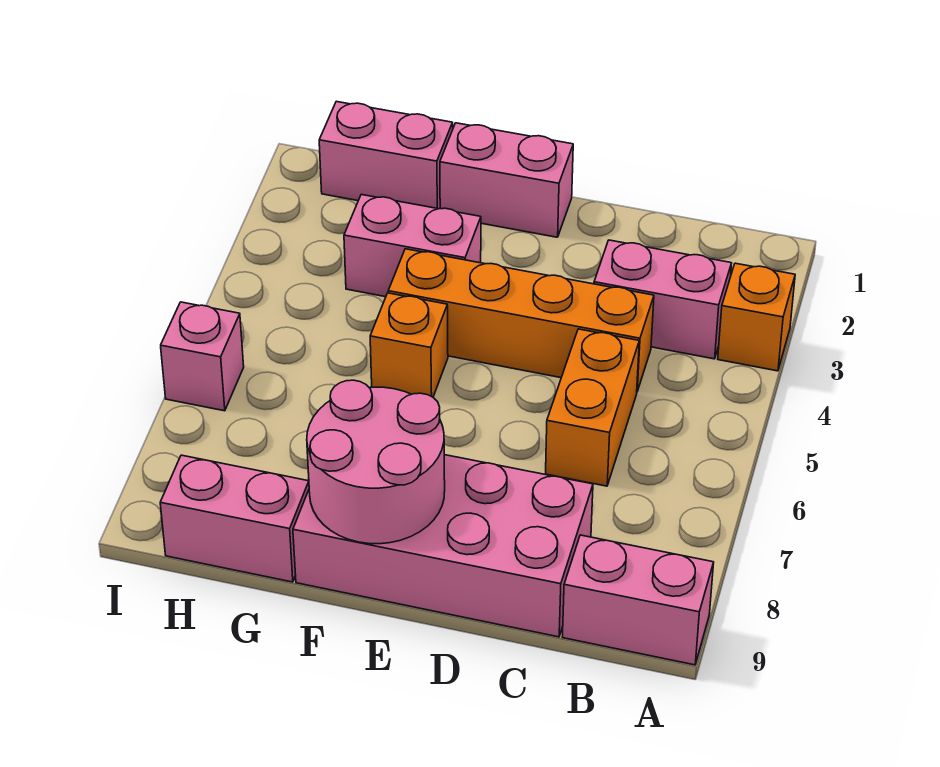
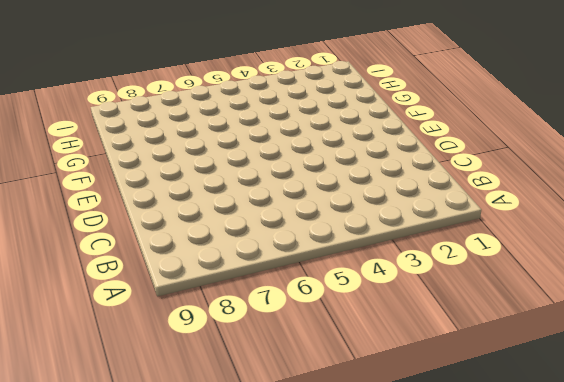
none -> orange 1x1 brick [718,263,795,371]
none -> pink 1x2 brick [563,535,714,665]
none -> pink 1x2 brick [594,240,732,359]

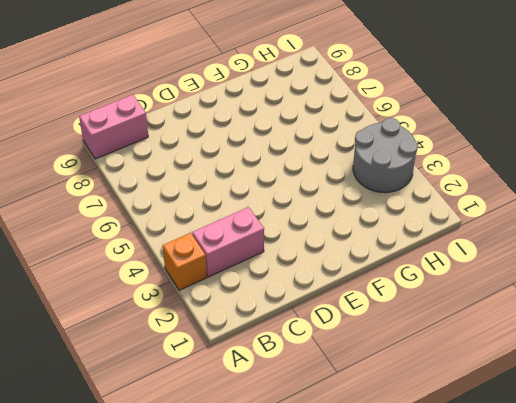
grey 2x2 round brick [353,118,418,193] -> none
none -> orange 1x4 brick [388,249,654,391]
none -> orange 1x2 brick [546,329,639,486]
none -> pink 2x4 brick [293,455,593,637]

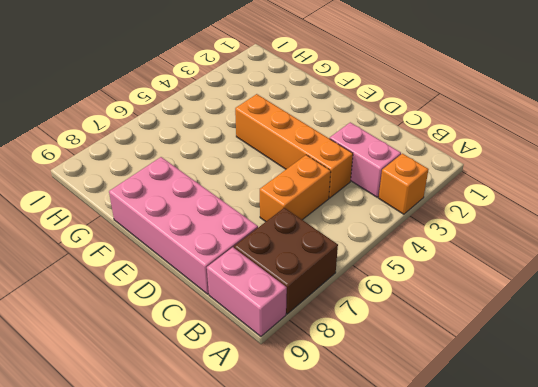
brown 2x2 brick [234,208,338,314] -> none
none -> pink 1x2 brick [440,123,573,237]
none -> pink 1x2 brick [344,195,481,297]
none -> orange 1x1 brick [370,293,448,397]

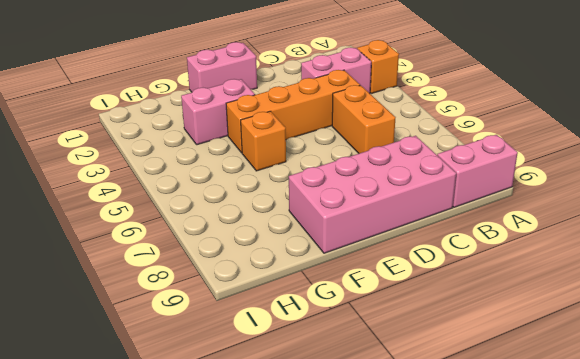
none -> pink 1x2 brick [319,101,453,209]
none -> pink 1x2 brick [160,455,309,582]
none -> pink 1x1 brick [161,302,244,411]

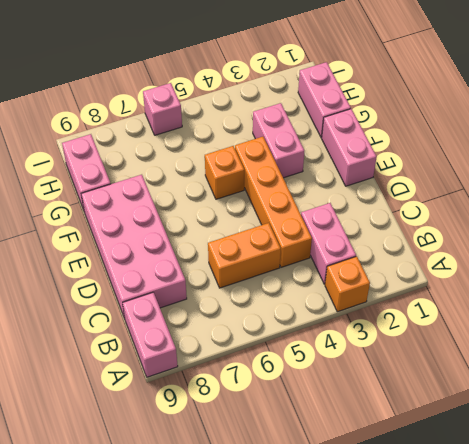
none -> pink 2x2 round brick [307,380,445,544]

